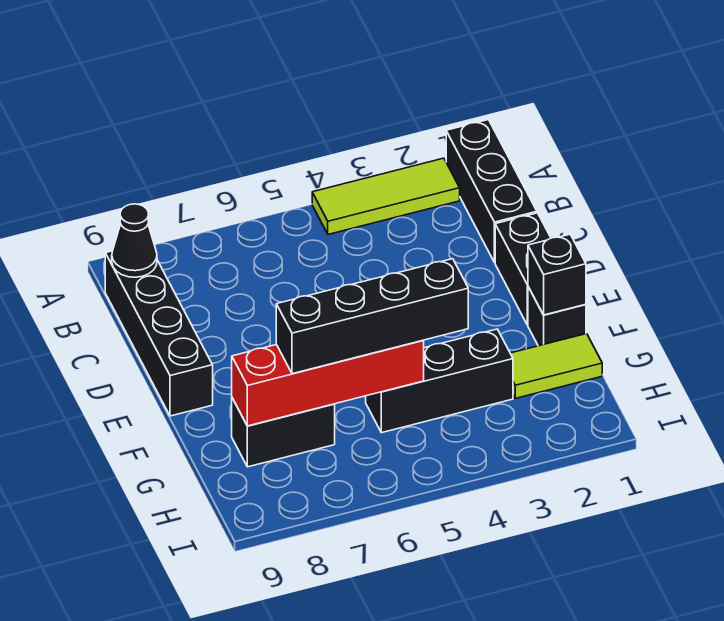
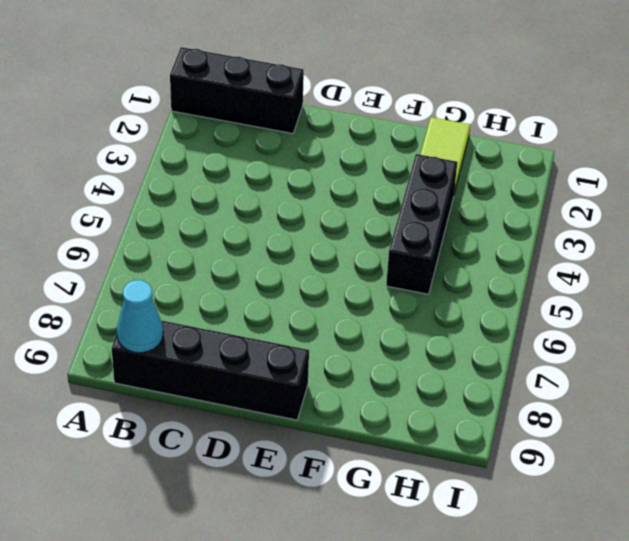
cyan 1x1 cone [117,280,163,353] -> black 1x1 cone [112,204,157,277]
none -> lime 1x3 tile [312,158,460,234]
none -> black 1x2 brick [495,213,551,325]
none -> black 1x1 brick [528,287,586,346]

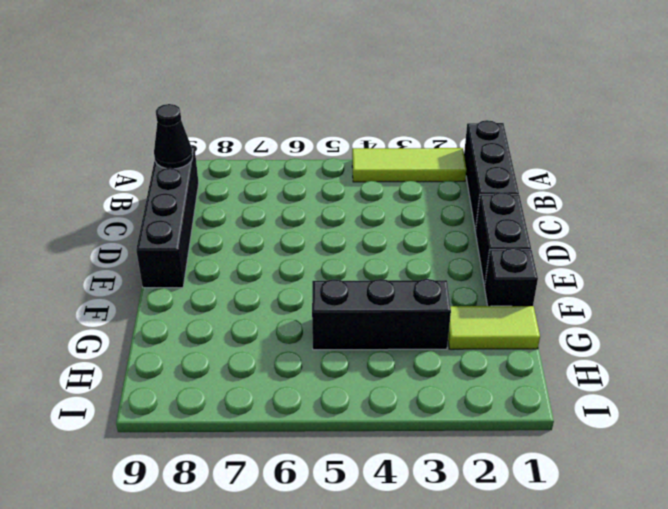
none -> black 1x2 brick [232,398,335,467]
none -> black 1x1 brick [528,234,586,315]
none -> red 1x4 brick [232,340,424,426]

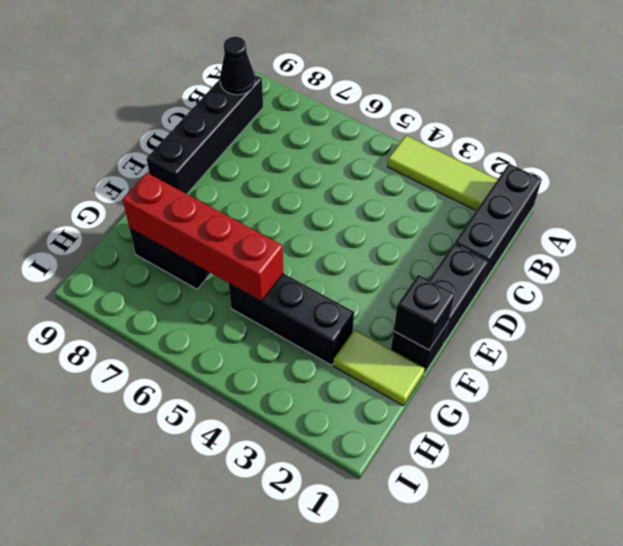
none -> black 1x4 brick [276,259,468,374]

